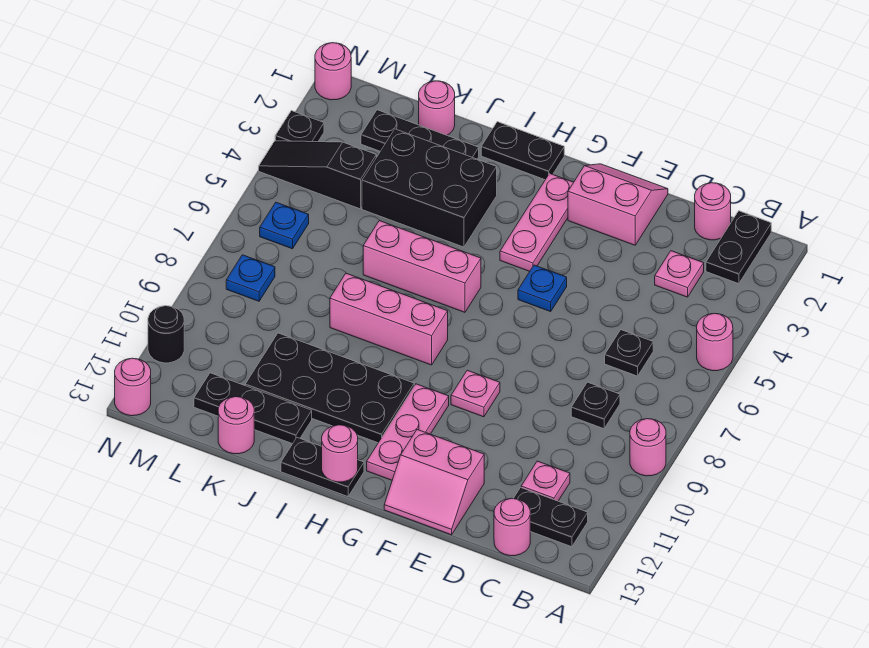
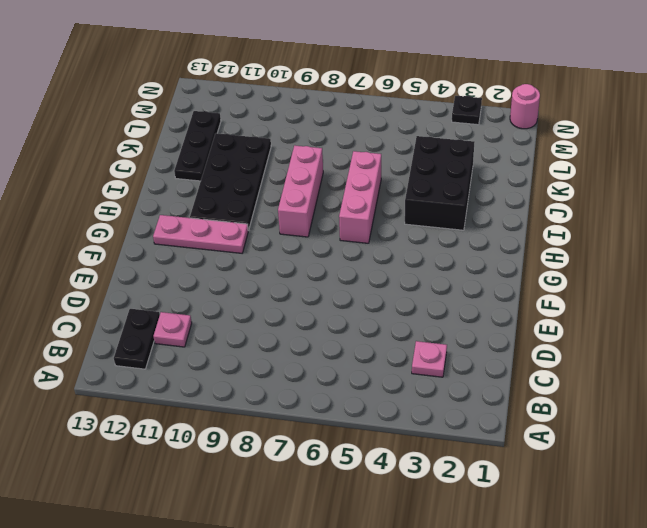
none -> pink 1x1 round brick [697,313,733,371]
none -> pink 1x1 round brick [630,419,666,476]
none -> black 1x2 plate [706,211,771,284]
none -> pink 1x1 round brick [695,183,731,240]

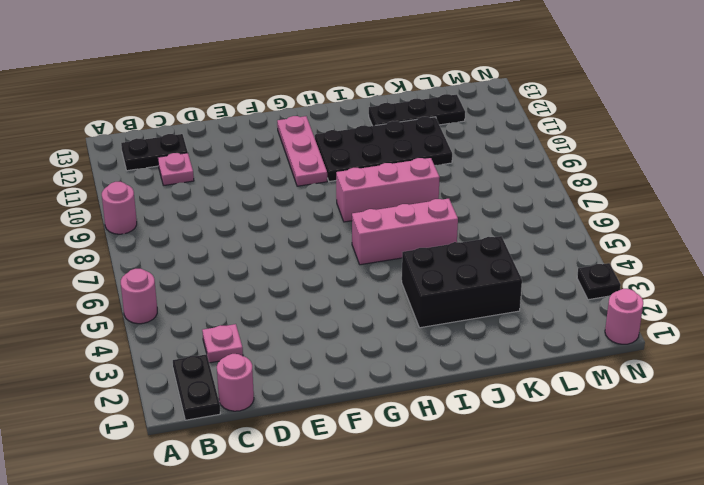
none -> black 1x1 plate [605,330,653,376]
none -> black 1x1 plate [571,382,620,429]
none -> pink 1x1 round brick [494,498,530,556]
none -> pink 2x2 slope [568,164,668,245]

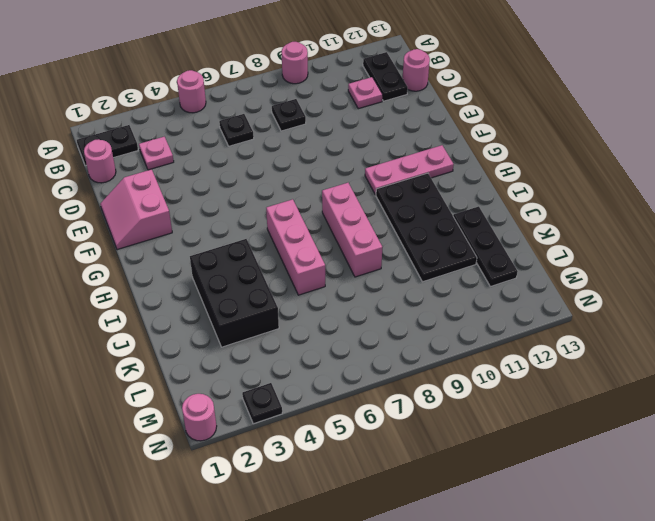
none -> pink 2x2 slope [384,429,484,535]
none -> blue 1x1 plate [518,265,567,312]
none -> pink 1x1 plate [451,370,500,417]
none -> pink 1x3 plate [500,173,574,271]

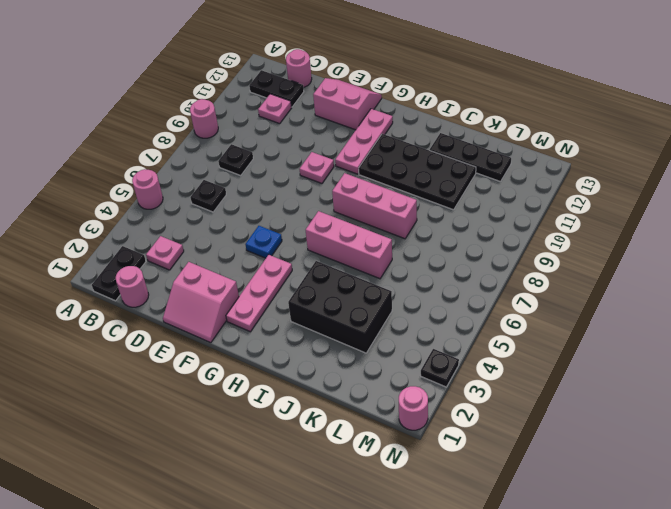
none -> black 1x2 plate [481,122,564,180]
none -> black 1x2 plate [281,438,364,496]
none -> black 1x3 plate [361,110,479,159]
none -> pink 1x1 round brick [419,81,455,135]

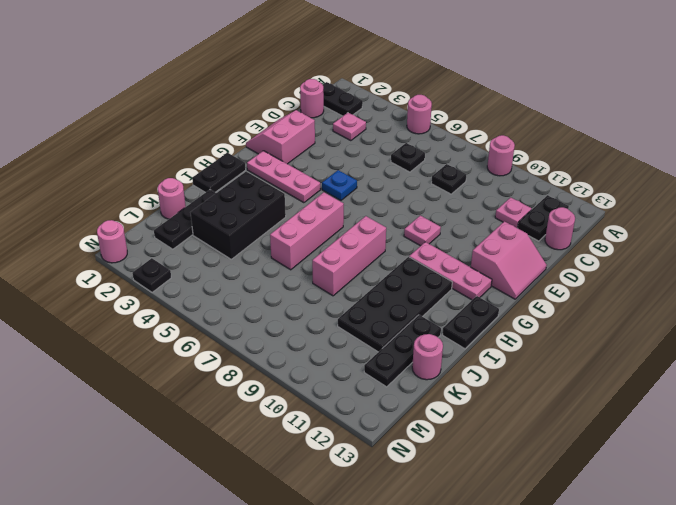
none -> black 1x3 slope [259,141,376,209]
none -> blue 1x1 plate [260,202,309,249]
none -> blue 1x1 plate [226,255,275,301]
none -> black 1x1 round brick [148,306,184,363]

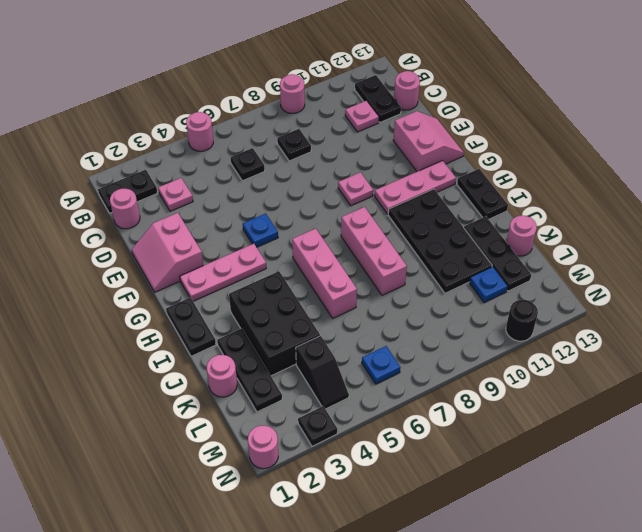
black 1x2 slope [296,336,349,409] -> black 1x3 slope [259,141,376,209]
blue 1x1 plate [470,267,508,303] -> blue 1x1 plate moved to [226,255,275,301]
none -> pink 1x1 round brick [115,358,151,416]
none -> pink 1x1 round brick [322,425,358,482]

